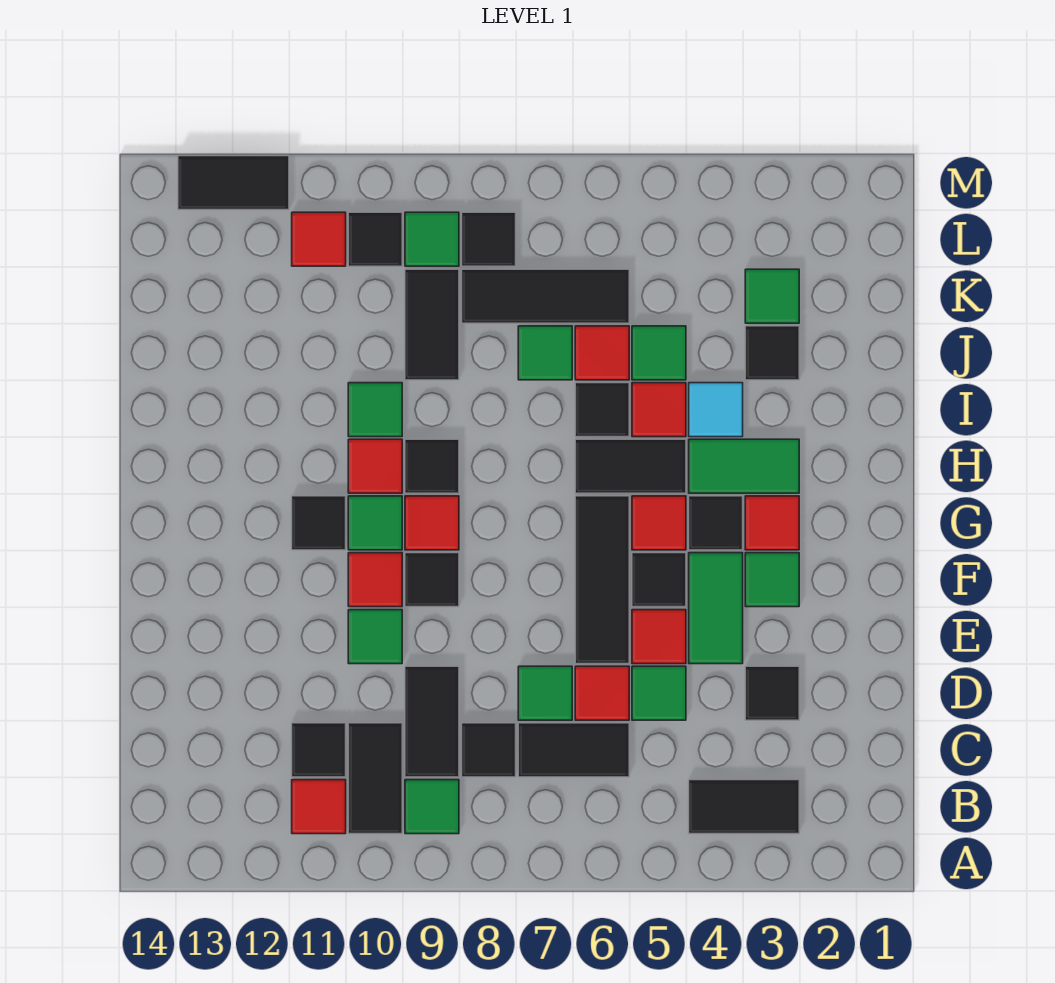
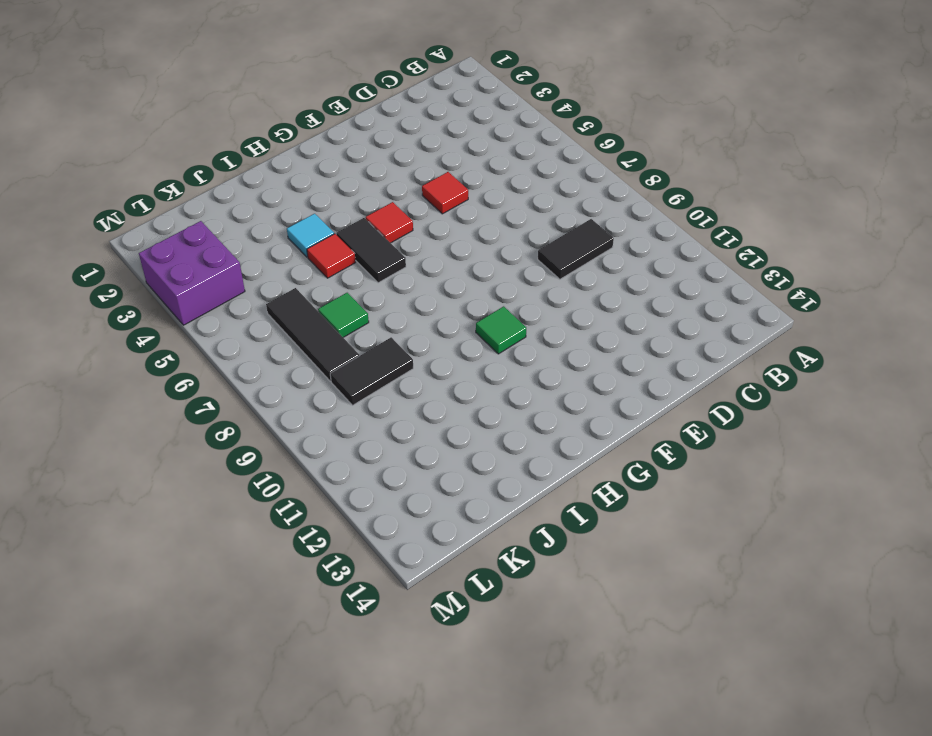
purple 2x2 brick [139,221,245,325] -> none
none -> black 1x2 tile [689,780,799,834]
none -> green 1x1 tile [405,780,459,834]
none -> black 1x2 tile [348,723,402,834]
none -> red 1x1 tile [292,780,346,834]

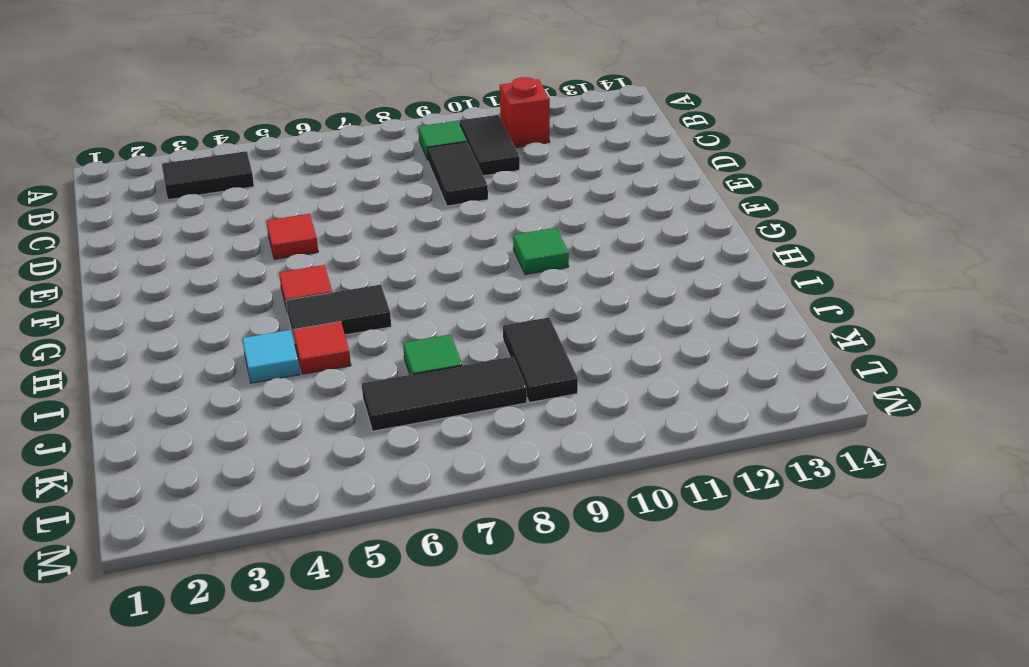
red 1x1 brick [500,77,550,148] -> red 1x1 tile [292,780,346,834]
none -> black 1x2 tile [518,723,629,777]
none -> black 1x1 tile [462,723,516,777]
none -> black 1x1 tile [292,723,346,777]
none -> black 1x1 tile [745,666,799,720]

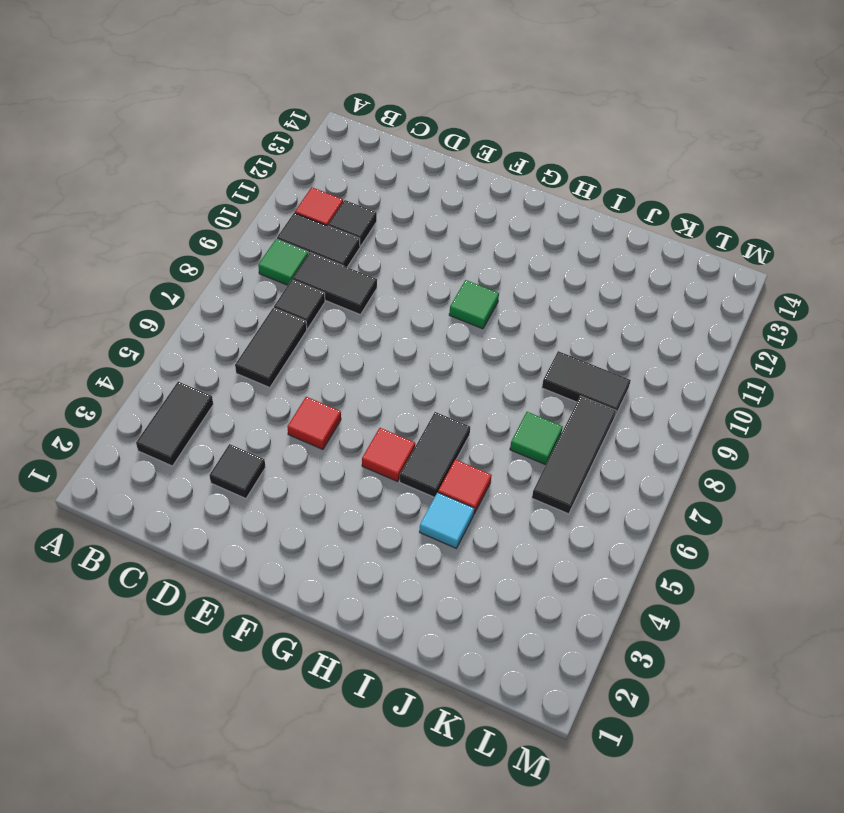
none -> green 1x1 tile [632,666,686,720]
none -> red 1x1 tile [575,666,629,720]
none -> green 1x1 tile [518,666,572,720]
none -> green 1x2 tile [689,553,743,664]

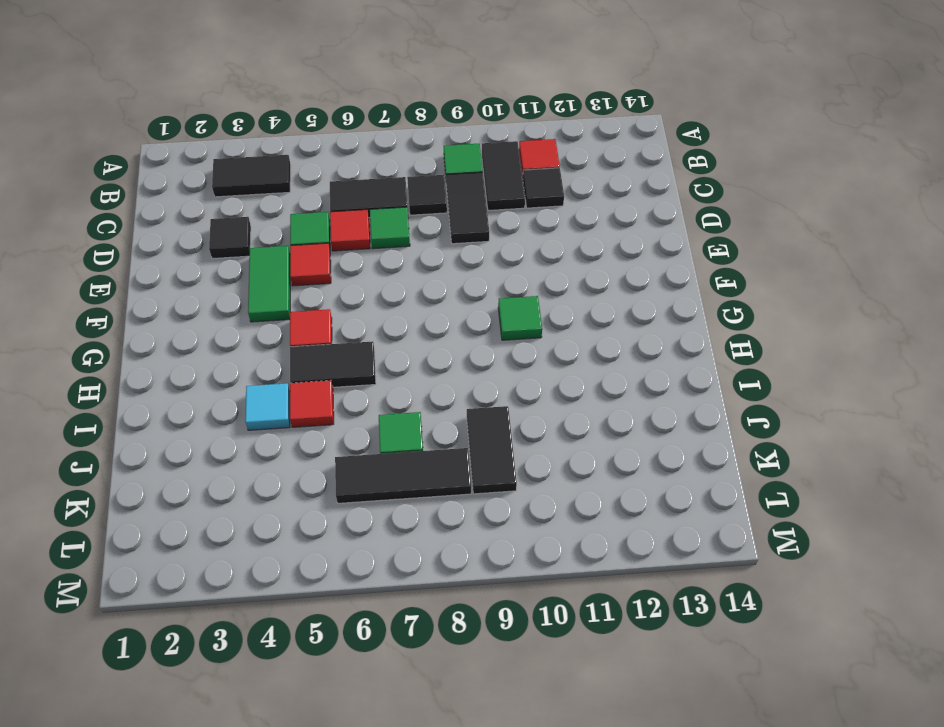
none -> black 1x3 tile [575,496,629,664]
none -> green 1x1 tile [348,610,402,664]
none -> green 1x1 tile [745,553,799,607]
none -> black 1x1 tile [632,553,686,607]

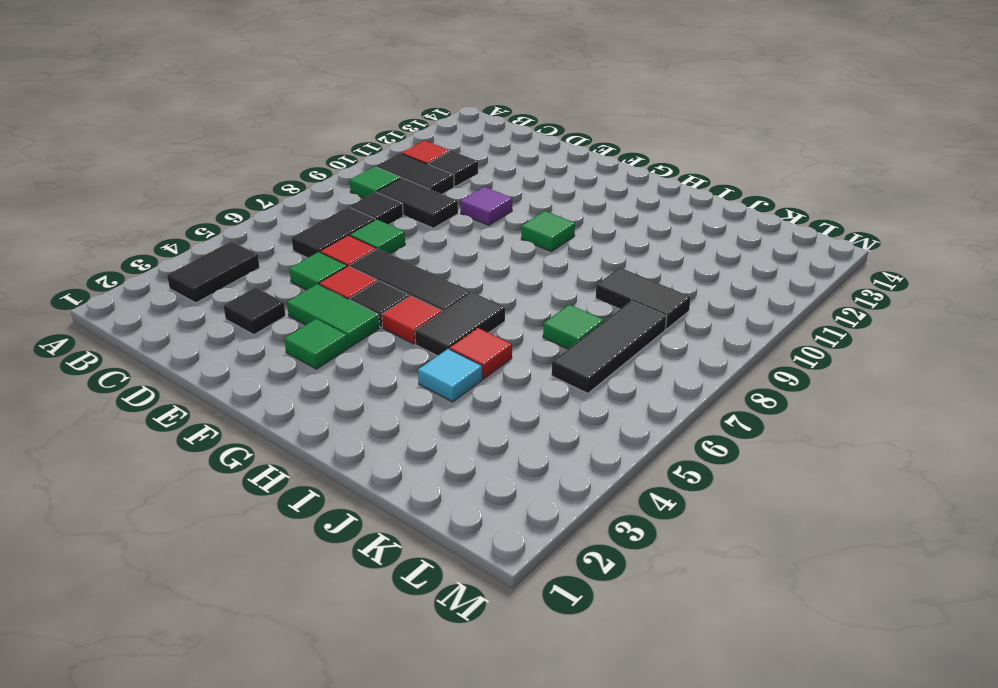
purple 1x1 tile [460,187,512,225] -> green 1x1 tile [348,610,402,664]
none -> black 1x1 tile [405,553,459,607]
none -> red 1x1 tile [348,553,402,607]
none -> red 1x1 tile [745,496,799,550]
none -> black 1x1 tile [689,496,743,550]

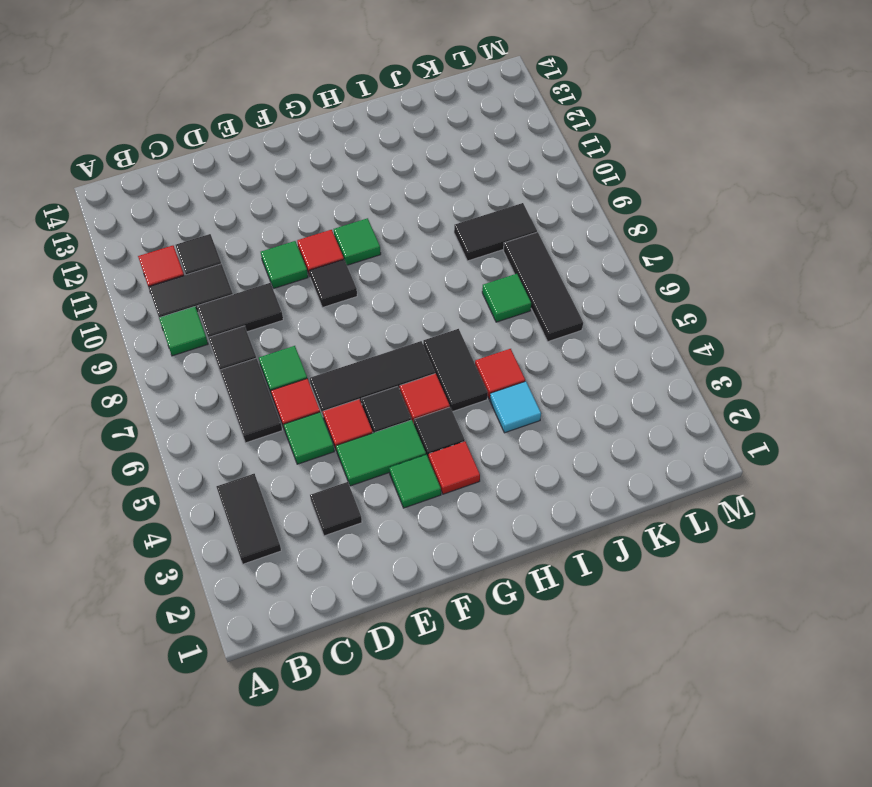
none -> red 1x1 tile [405,496,459,550]
none -> black 1x1 tile [292,496,346,550]
none -> green 1x2 tile [689,439,799,493]
none -> black 1x1 tile [405,439,459,493]

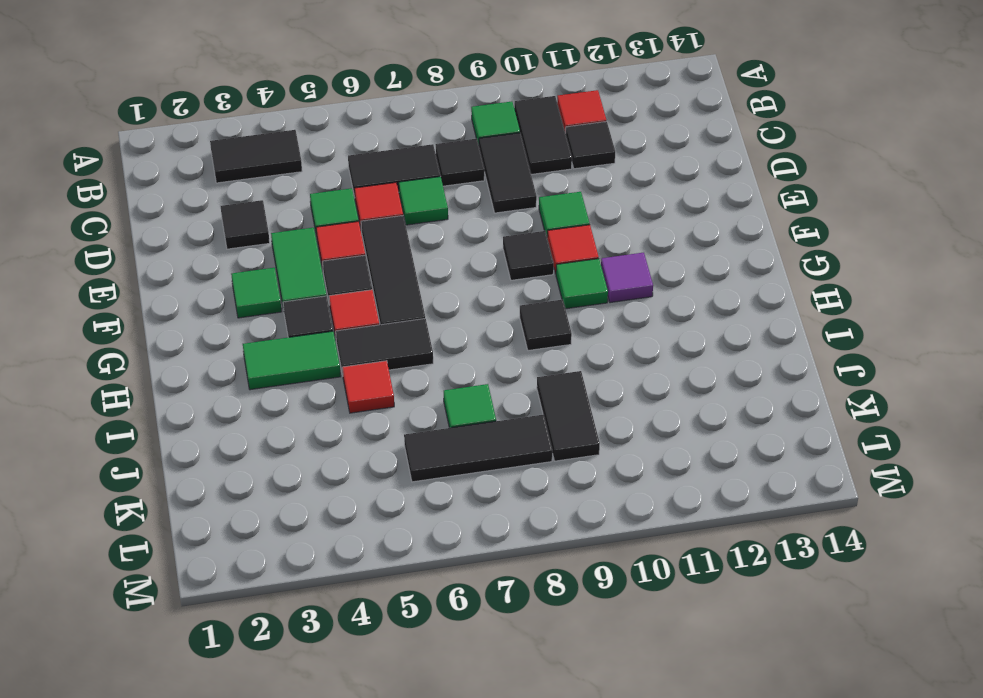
purple 1x1 tile [601,253,653,303] -> black 1x1 tile [292,496,346,550]
none -> red 1x1 tile [745,496,799,550]
none -> red 1x1 tile [405,496,459,550]
none -> red 1x1 tile [348,439,402,493]
none -> cyan 1x1 tile [689,383,743,437]

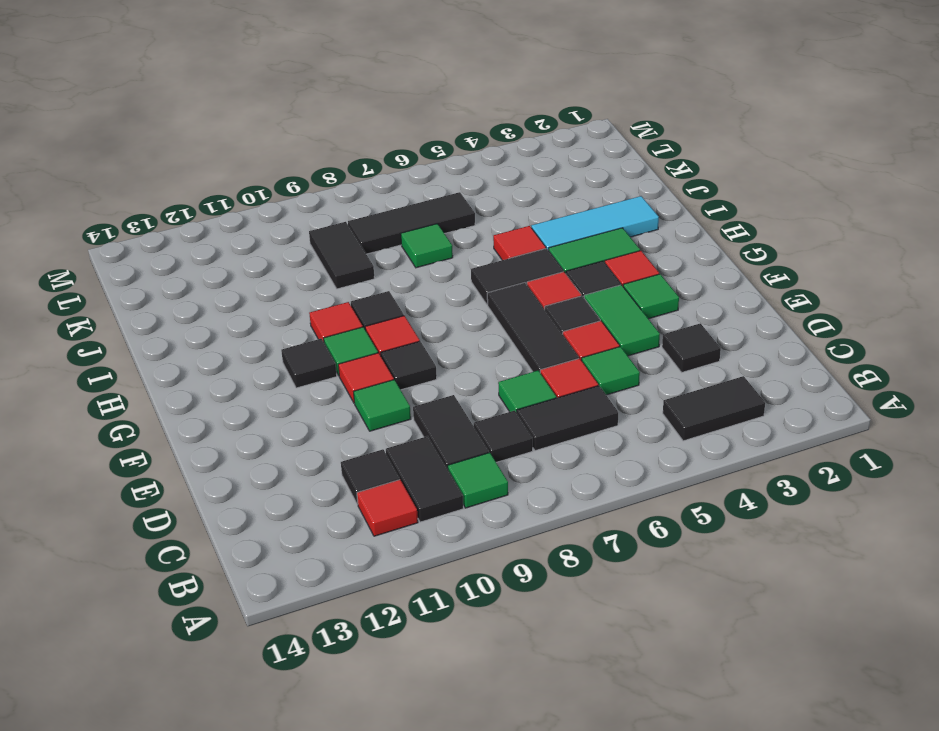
cyan 1x3 tile [531,196,659,251] -> cyan 1x1 tile [689,383,743,437]
none -> black 1x1 tile [575,383,629,437]
none -> green 1x1 tile [348,383,402,437]
none -> black 1x1 tile [745,326,799,380]
none -> green 1x1 tile [632,326,686,380]

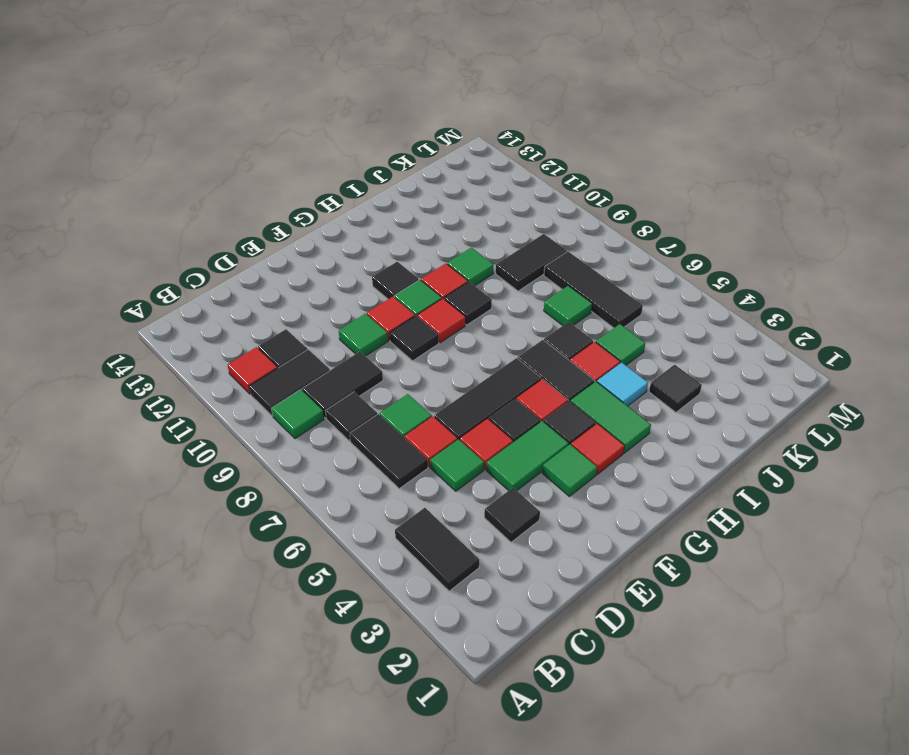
none -> red 1x1 tile [575,326,629,380]
none -> green 1x1 tile [745,269,799,323]
none -> black 1x1 tile [462,212,516,266]
none -> green 1x1 tile [405,212,459,266]

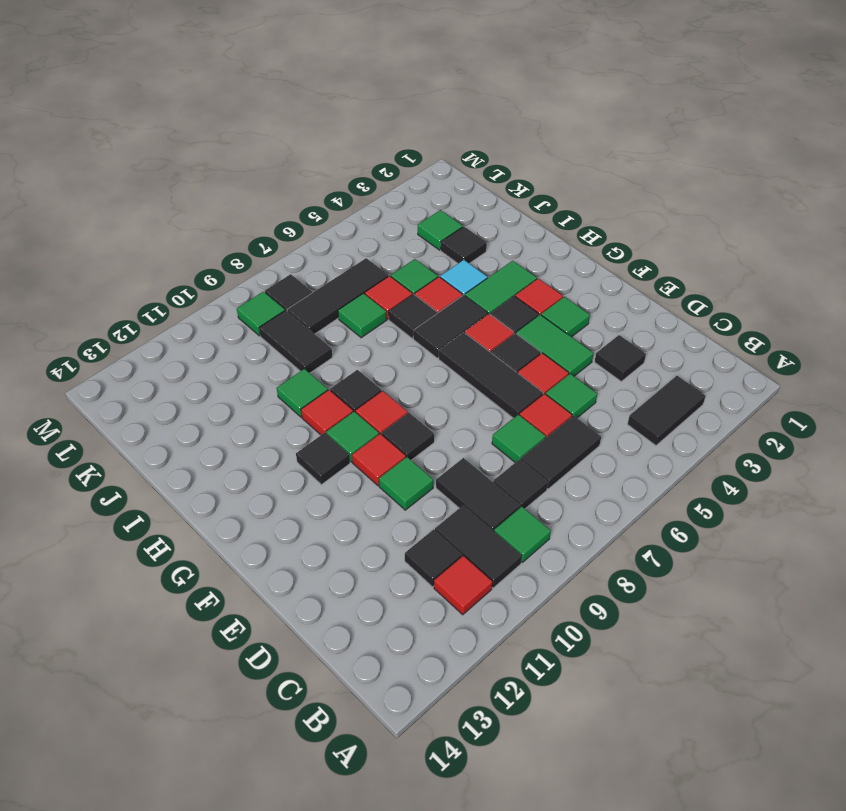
none -> black 1x1 tile [348,212,402,266]
none -> red 1x1 tile [292,212,346,266]
none -> black 1x2 tile [178,156,289,210]

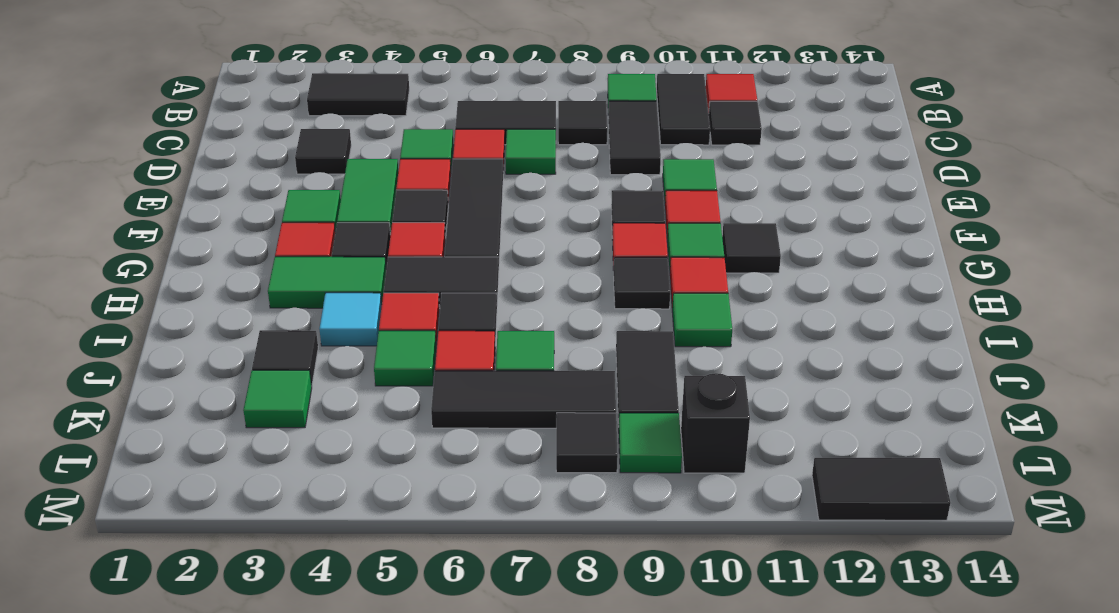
black 1x1 brick [681,373,750,473] -> black 1x1 tile [348,212,402,266]
none -> red 1x1 tile [292,212,346,266]

